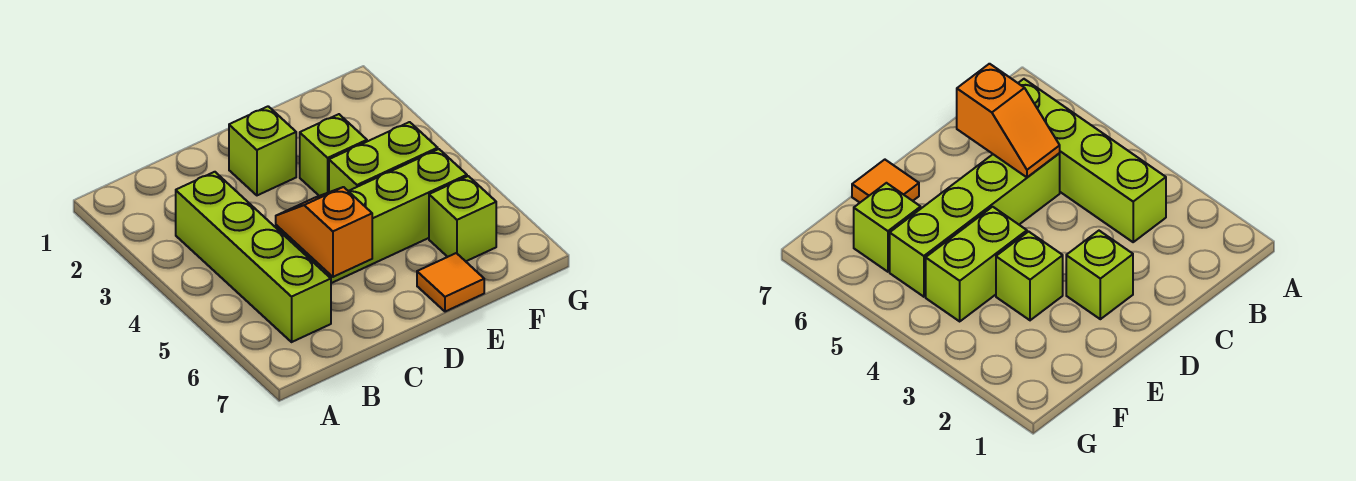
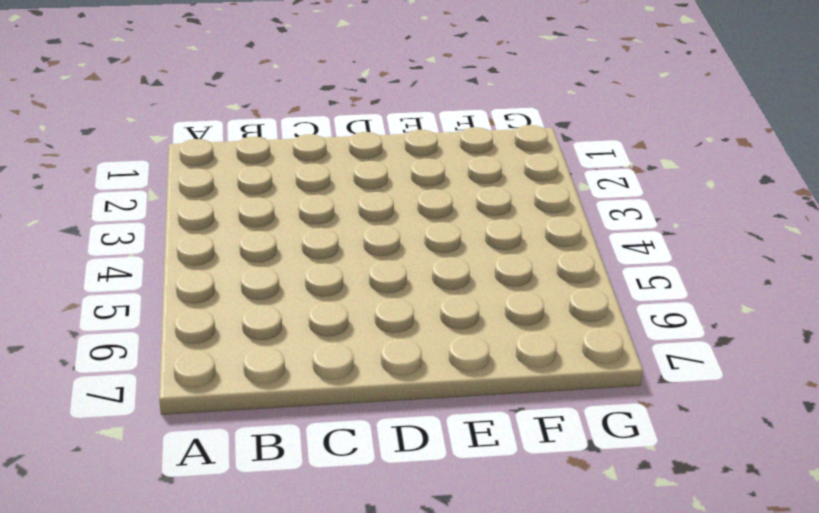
none -> lime 1x4 brick [176,172,331,342]
none -> lime 1x4 brick [276,149,467,283]

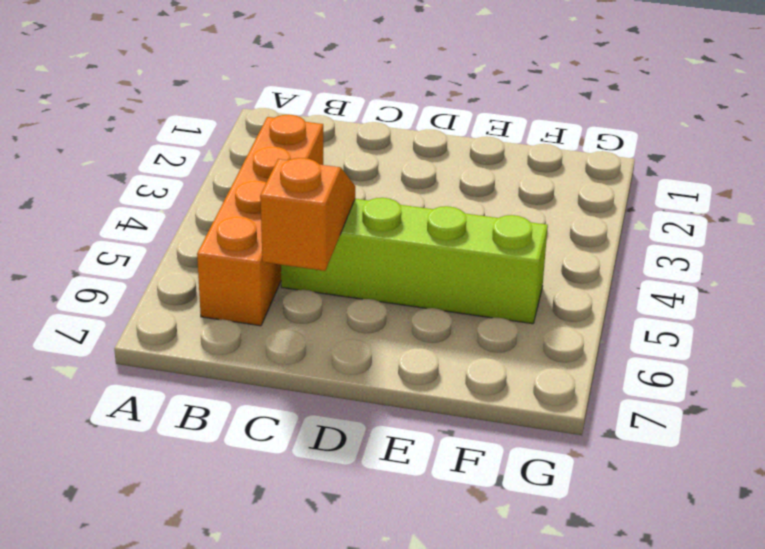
orange 1x4 brick [197,115,323,326] -> lime 1x4 brick [176,172,331,342]
none -> lime 1x1 brick [229,106,296,195]
none -> lime 1x1 brick [300,114,367,196]

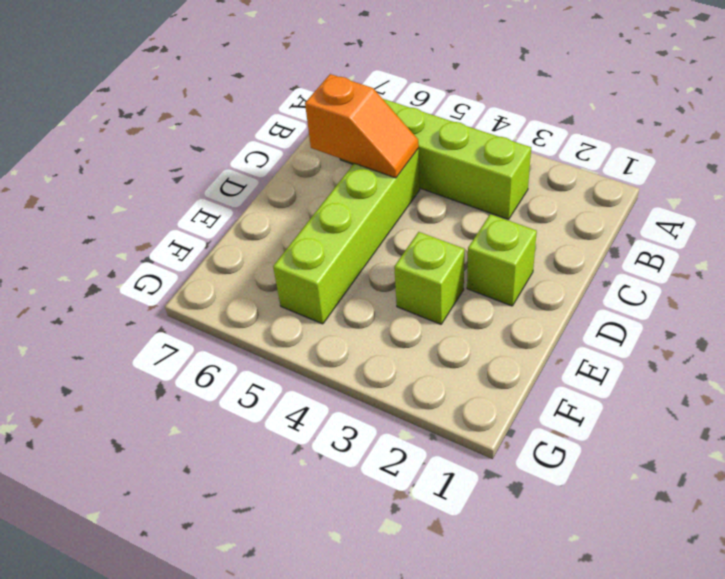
none -> lime 1x2 brick [329,122,438,192]
none -> orange 1x1 tile [417,253,484,312]

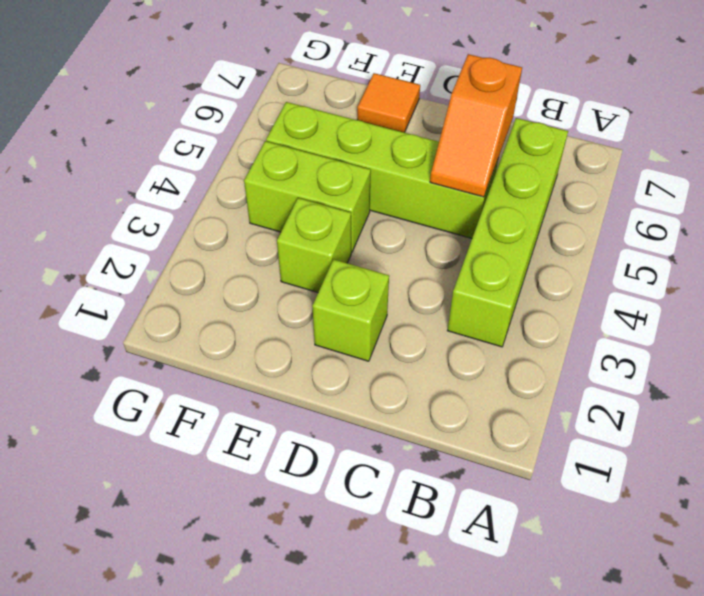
none -> lime 1x1 brick [429,176,496,261]

